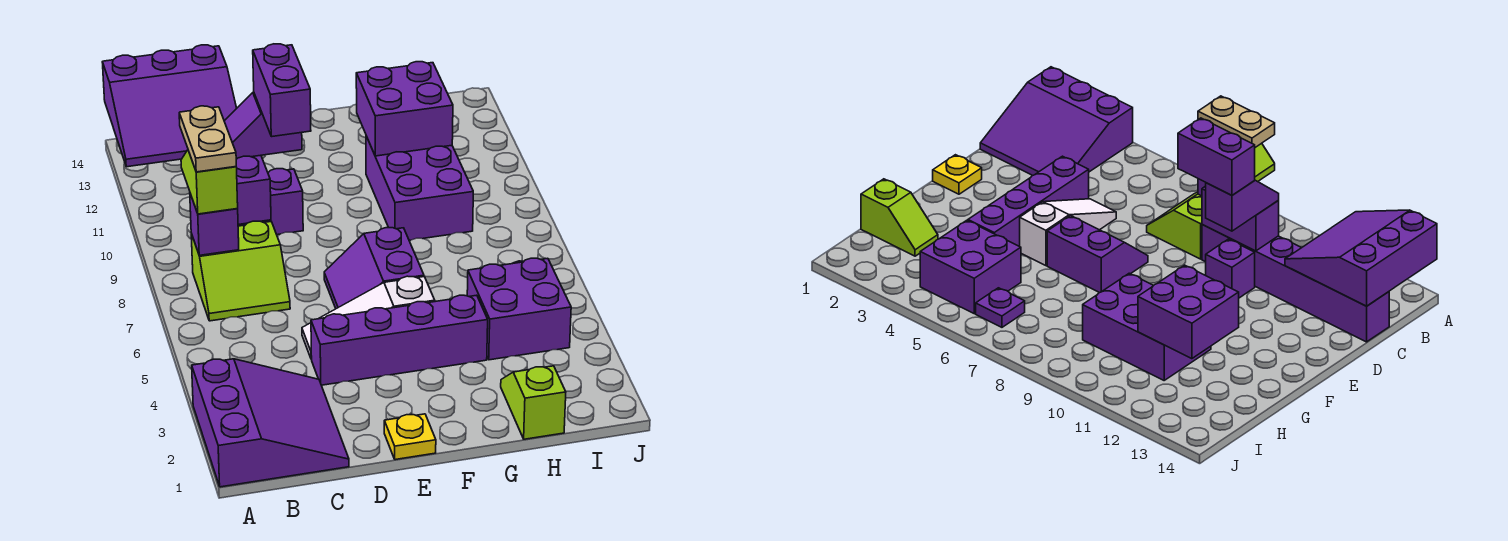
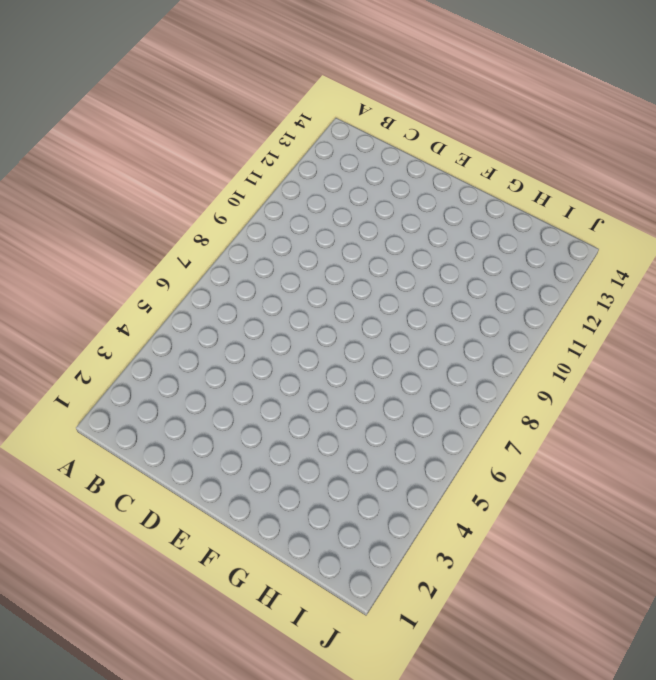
none -> purple 3x3 slope [192,359,349,487]
none -> lime 2x2 slope [191,221,290,321]
none -> purple 1x6 brick [1202,225,1389,342]

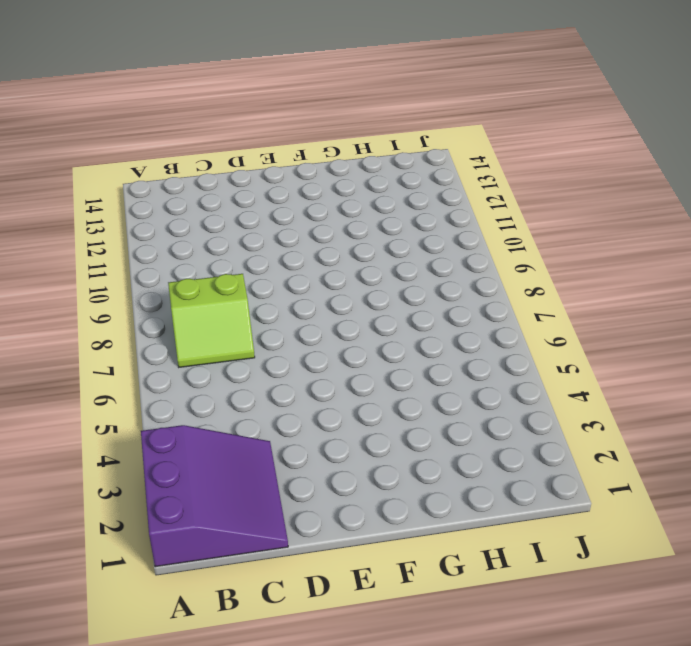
none -> purple 1x6 brick [1202,225,1389,342]
none -> purple 1x4 brick [311,295,488,385]
none -> white 1x3 slope [302,276,435,359]

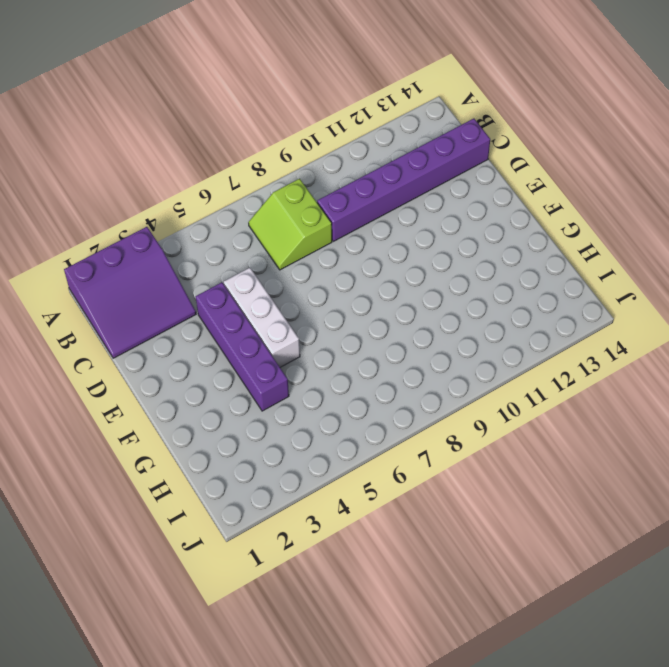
white 1x3 brick [224,268,300,367] -> white 1x3 slope [302,276,435,359]
none -> purple 1x1 brick [268,169,303,235]
none -> yellow 1x1 plate [384,414,436,460]
none -> purple 2x2 slope [324,228,424,309]

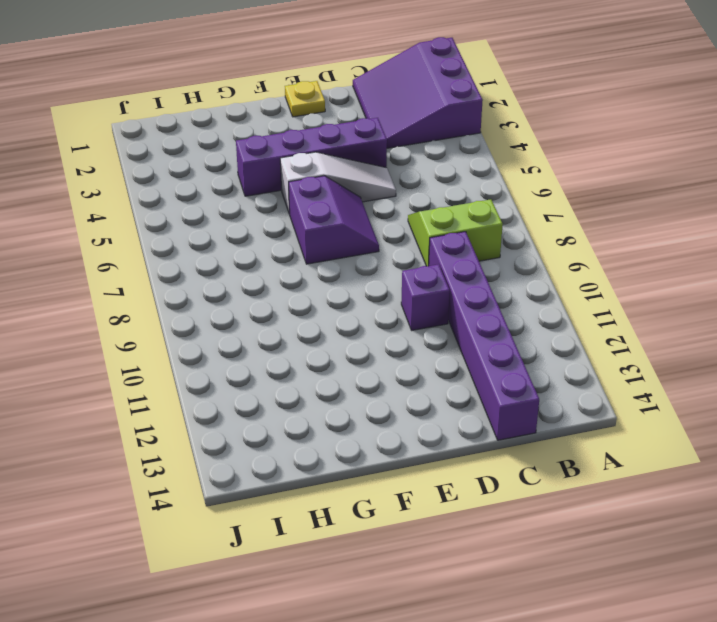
none -> purple 2x3 brick [366,136,473,240]
none -> lime 1x2 slope [501,366,566,439]
none -> purple 2x2 brick [467,258,571,360]

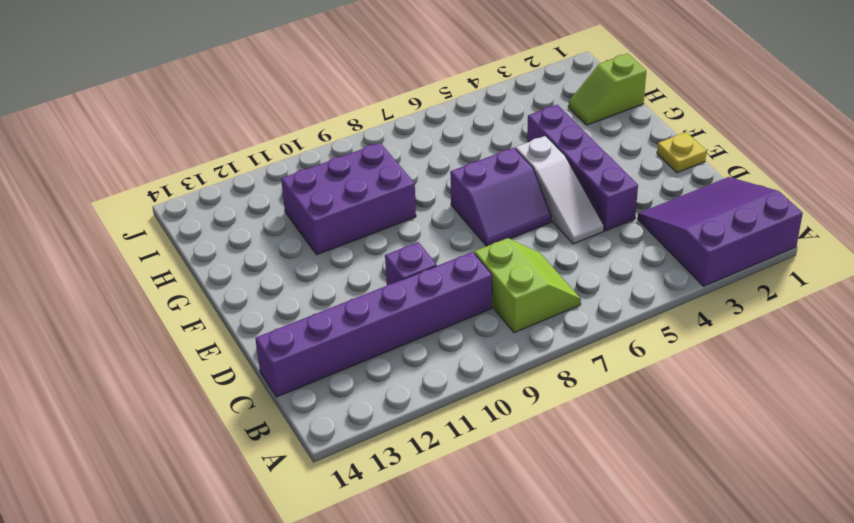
none -> purple 2x2 brick [467,258,571,360]
none -> purple 1x1 plate [976,288,1025,327]
none -> purple 3x3 slope [102,45,237,167]

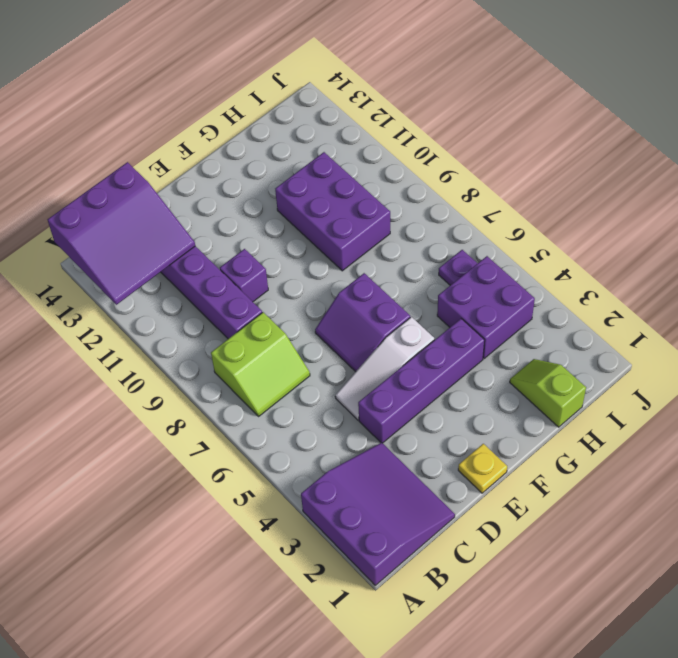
none -> purple 1x1 brick [190,194,239,255]
none -> purple 1x2 brick [236,155,271,225]
none -> purple 2x2 brick [356,62,453,156]

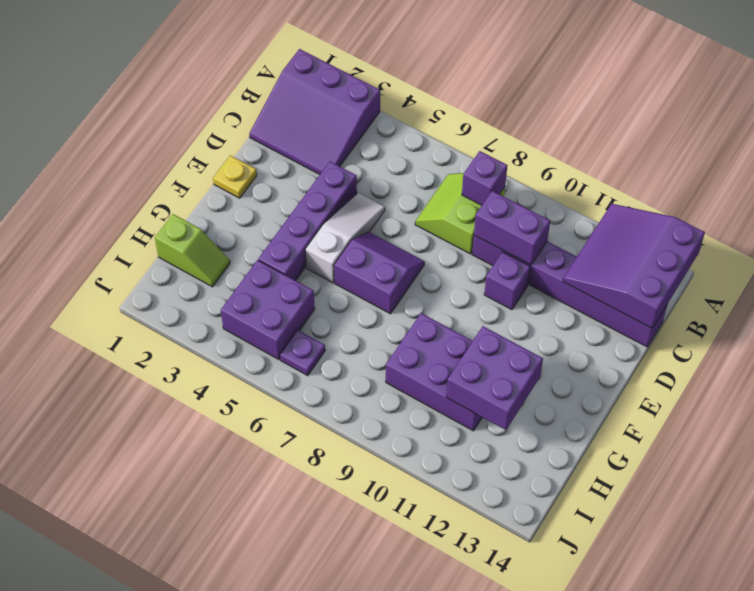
none -> lime 1x2 slope [181,150,238,214]
none -> purple 1x2 slope [224,92,302,159]
none -> tan 1x2 plate [179,106,236,172]

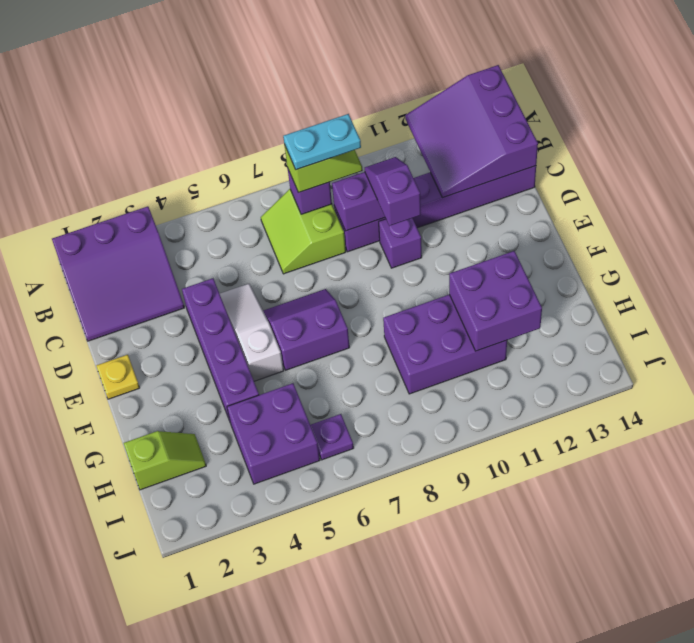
cyan 1x2 plate [283,114,361,170] -> tan 1x2 plate [179,106,236,172]
none -> purple 1x2 brick [253,44,311,137]

